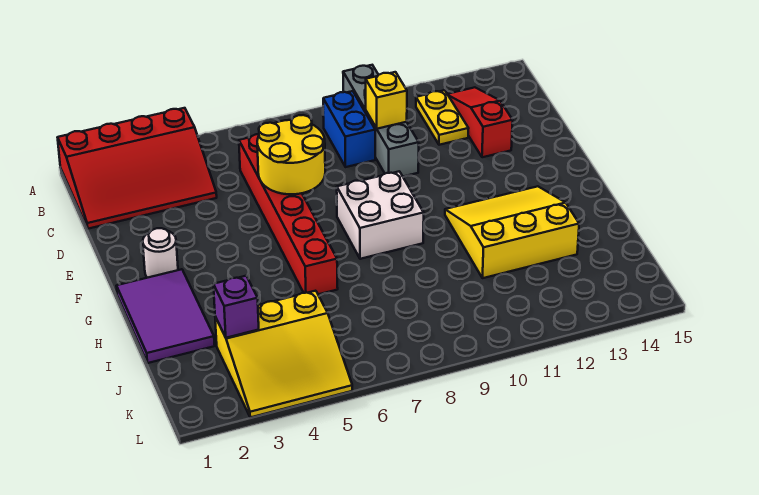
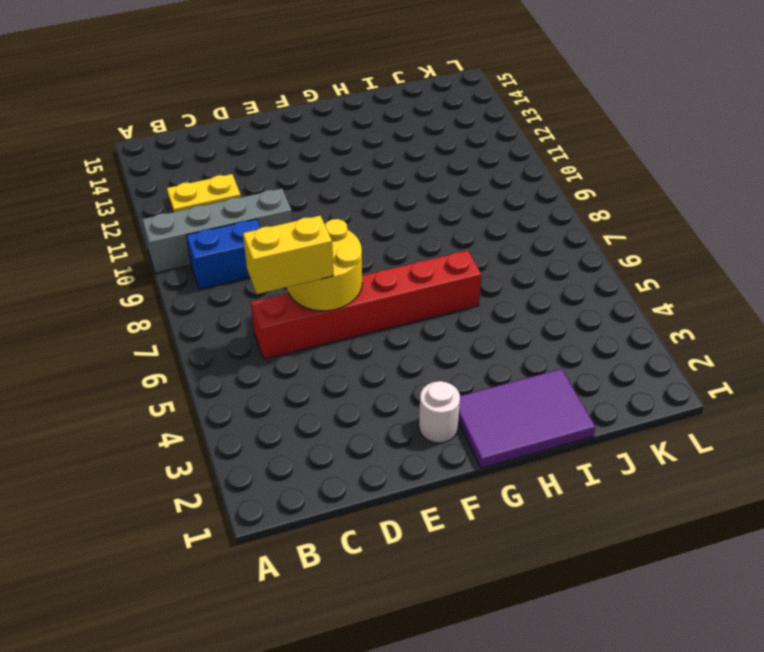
yellow 1x2 brick [243,216,333,294] -> none
none -> red 3x4 slope [58,108,217,229]
none -> red 1x3 slope [448,87,513,157]
none -> white 2x2 brick [337,171,424,259]

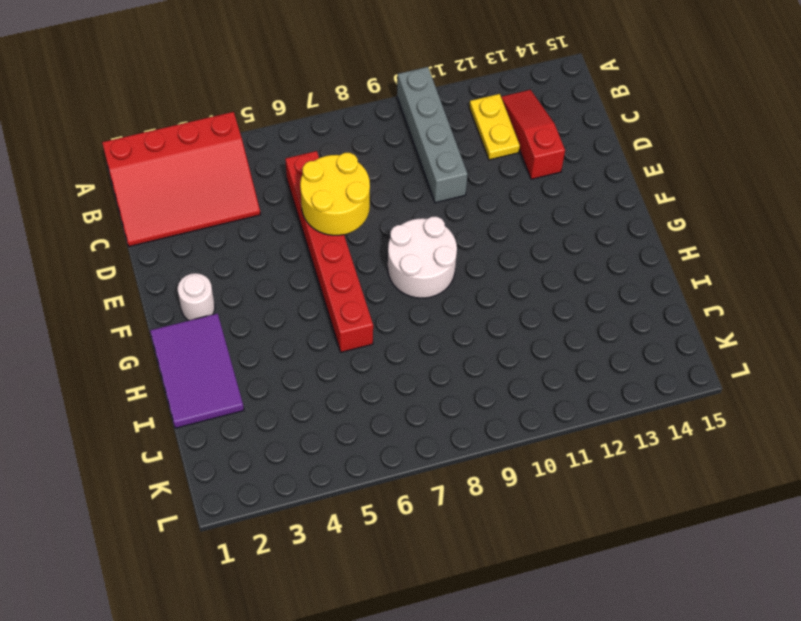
white 2x2 round brick [388,217,457,298] -> white 2x2 brick [337,171,424,259]
none -> blue 1x2 brick [323,91,375,167]
none -> yellow 3x3 slope [445,186,579,278]
none -> yellow 3x3 slope [215,291,352,417]

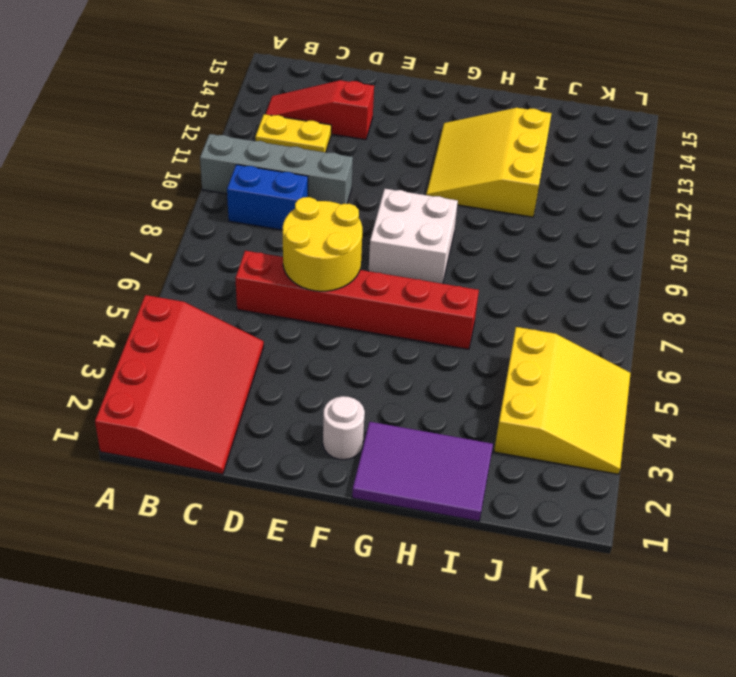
none -> yellow 1x1 brick [366,72,407,129]
none -> purple 1x1 brick [213,276,259,338]

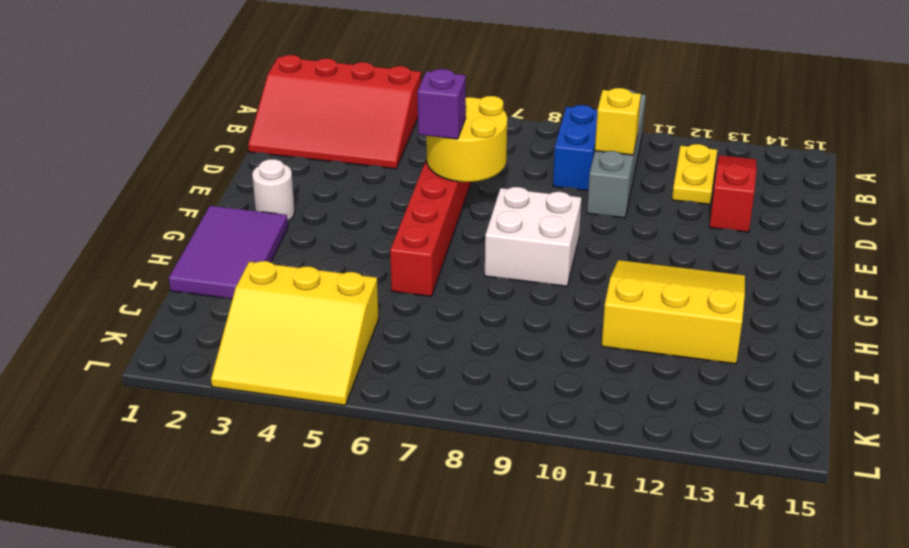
purple 1x1 brick [418,69,466,139] -> purple 1x1 brick moved to [213,276,259,338]

